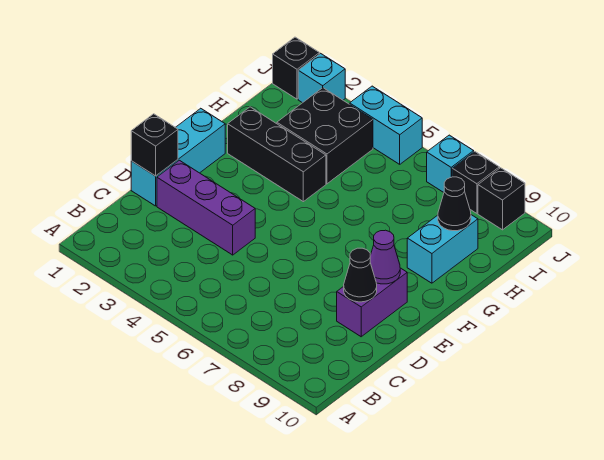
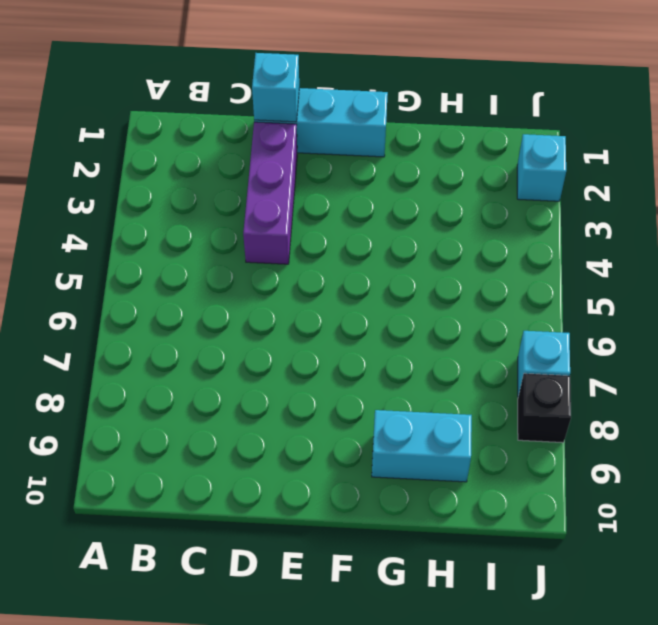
cyan 1x1 brick [252,53,299,122] -> black 1x1 brick [131,114,178,176]
none -> purple 1x2 brick [337,268,407,337]
none -> black 1x3 brick [228,107,326,202]
none -> black 2x2 brick [277,88,373,184]

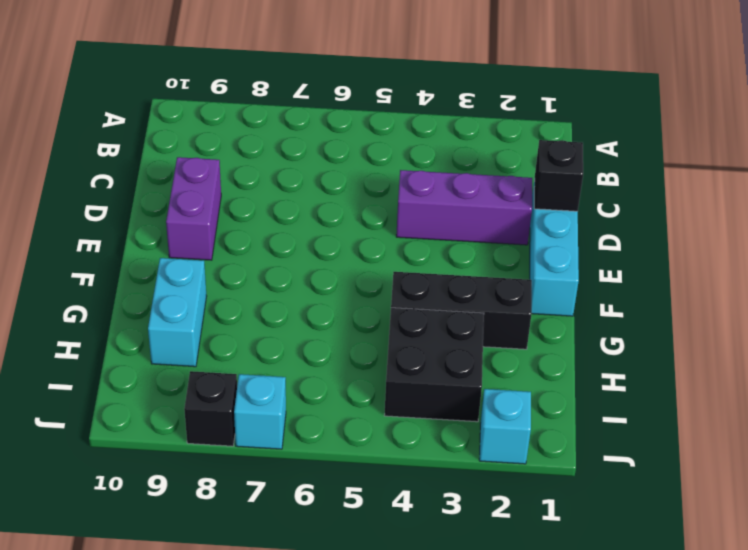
none -> black 1x1 brick [273,37,319,99]
none -> cyan 1x2 brick [350,86,422,164]
none -> black 1x1 brick [478,168,525,230]

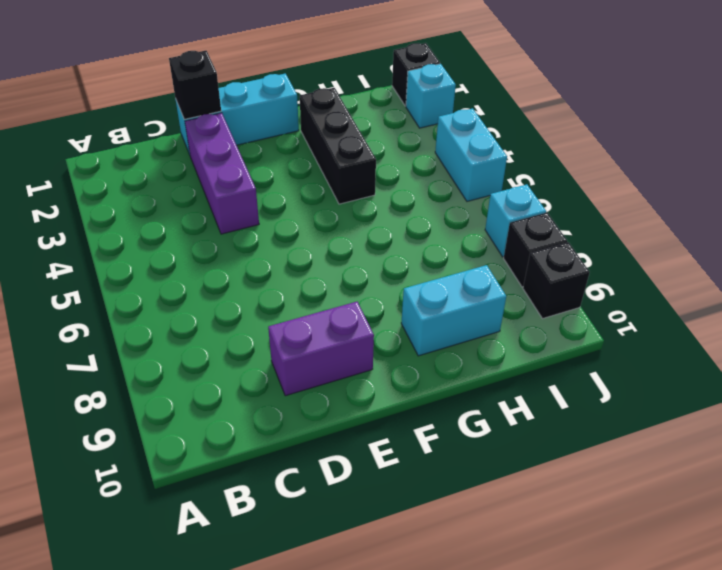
none -> black 2x2 brick [277,88,373,184]
none -> black 1x1 cone [344,248,377,302]
none -> purple 1x1 cone [370,230,400,284]

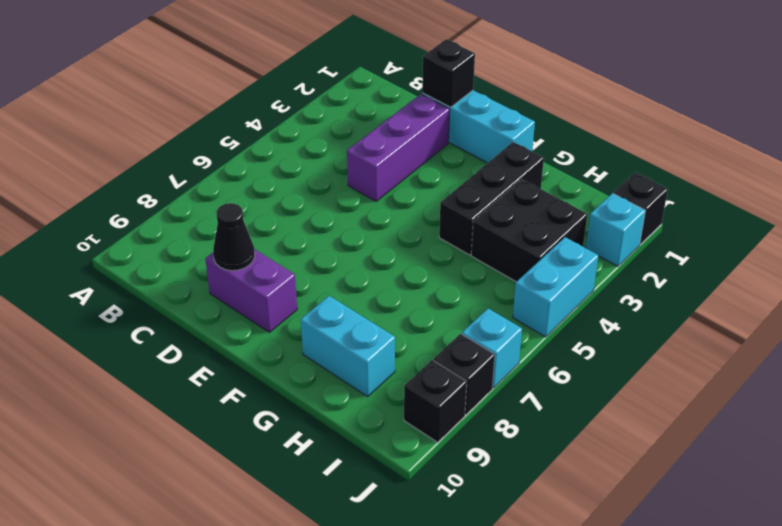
none -> purple 1x1 cone [370,230,400,284]
none -> black 1x1 cone [438,177,471,231]

